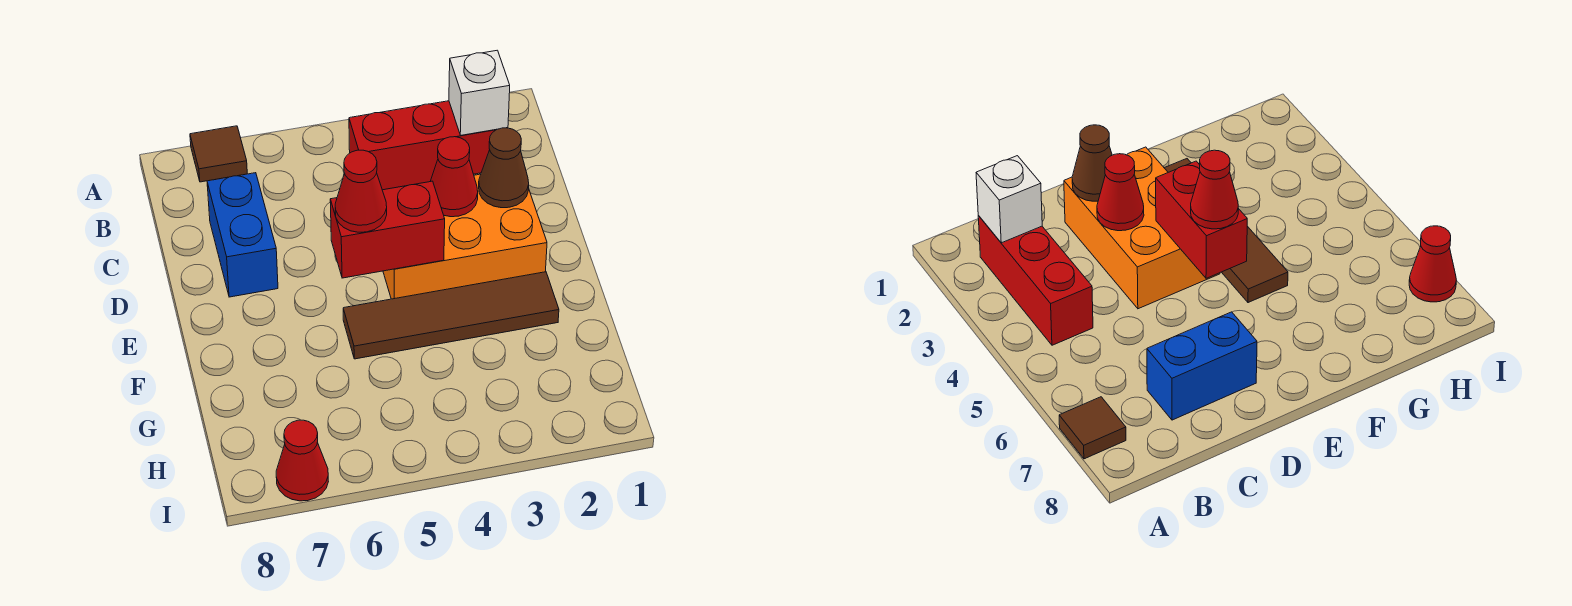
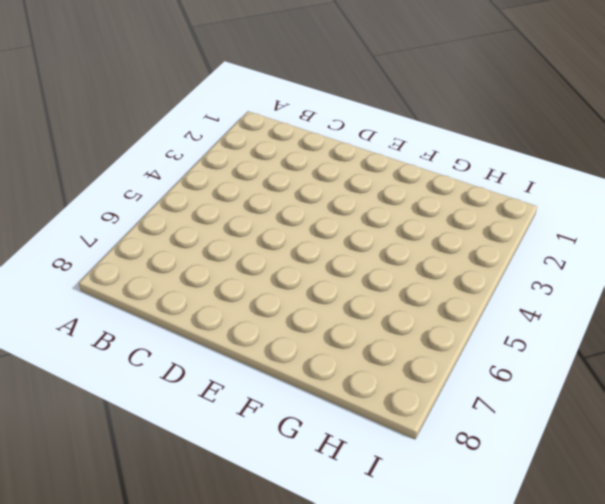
none -> brown 1x1 tile [190,126,247,182]
none -> red 1x3 brick [349,101,497,190]

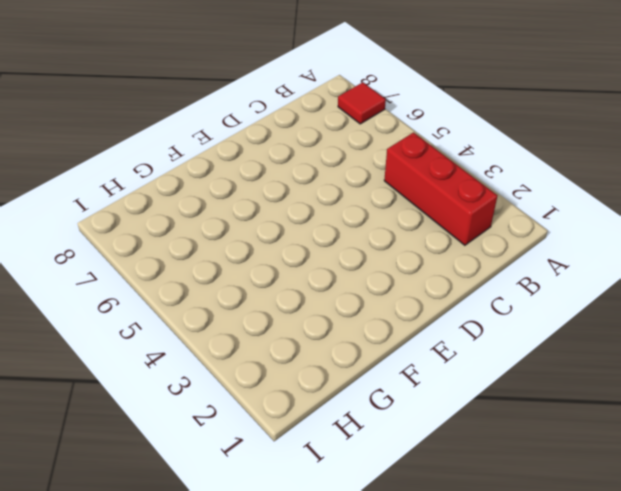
red 1x1 tile [338,82,386,124] -> brown 1x1 tile [190,126,247,182]
none -> blue 1x2 brick [207,173,278,297]
none -> orange 2x3 brick [383,174,547,299]

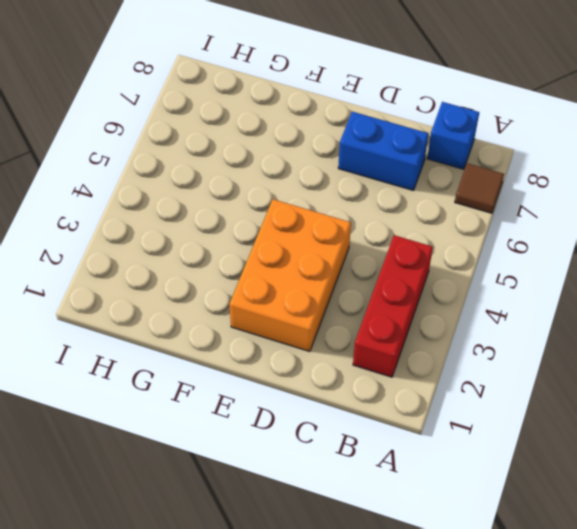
blue 1x1 brick [427,102,479,169] -> none
none -> brown 1x4 tile [343,272,559,359]
none -> red 1x1 cone [276,420,328,501]

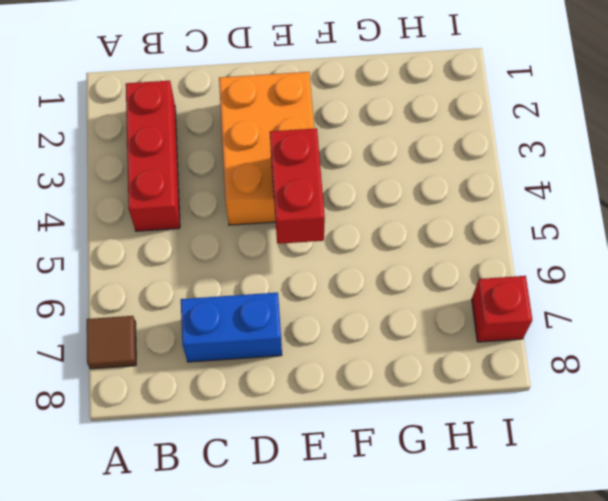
red 1x1 brick [472,276,532,342] -> red 1x1 cone [276,420,328,501]
none -> brown 1x4 tile [343,272,559,359]
none -> white 1x1 brick [449,50,510,135]

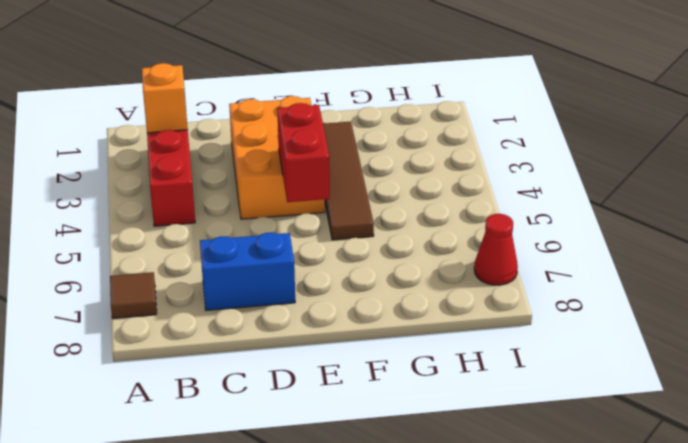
orange 1x1 brick [142,63,188,133] -> white 1x1 brick [449,50,510,135]
none -> brown 1x1 cone [479,128,529,208]
none -> red 1x1 cone [430,137,478,217]

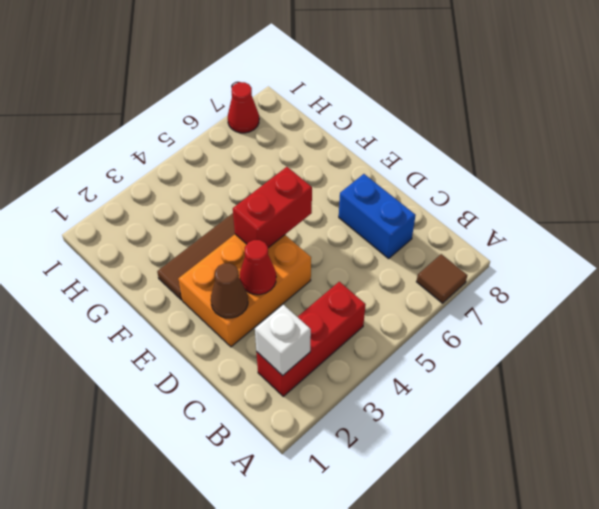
none -> red 1x1 cone [335,150,387,232]

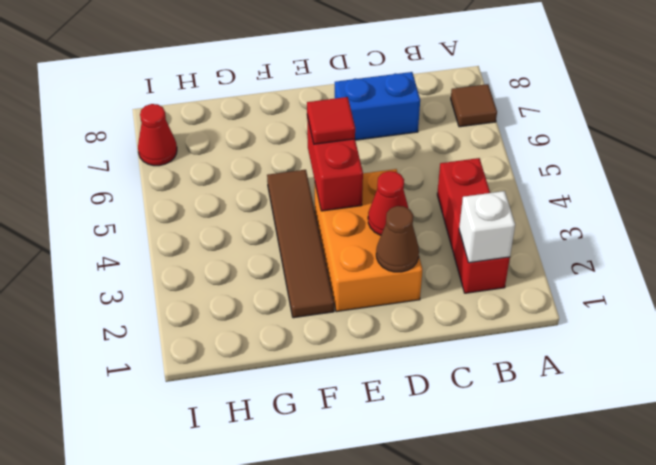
red 1x1 tile [307,97,355,144] -> red 1x1 cone [335,150,387,232]

